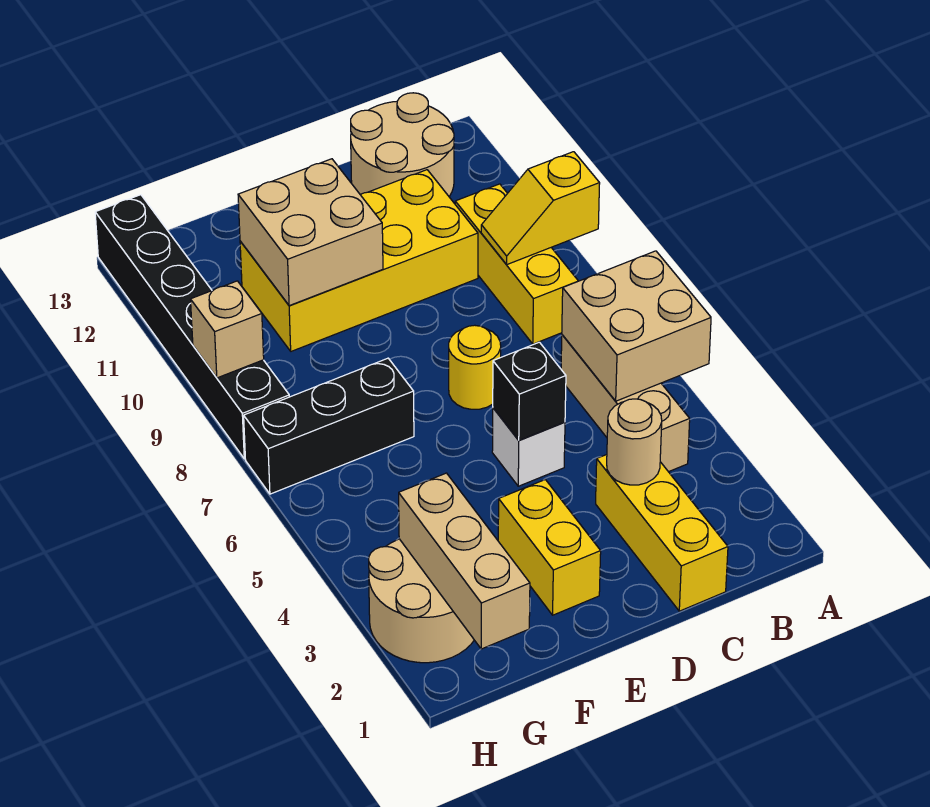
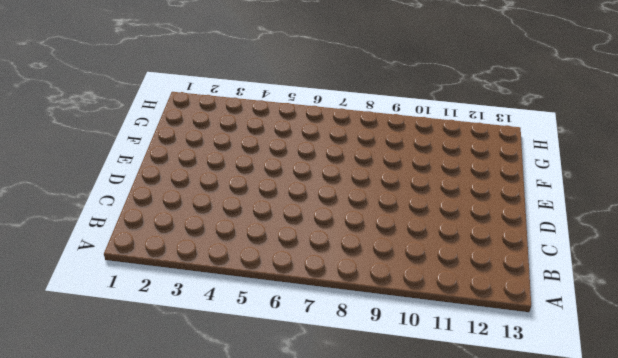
none -> tan 1x3 brick [561,335,690,472]
none -> yellow 1x3 brick [455,184,578,344]
none -> tan 2x2 round brick [351,93,454,196]

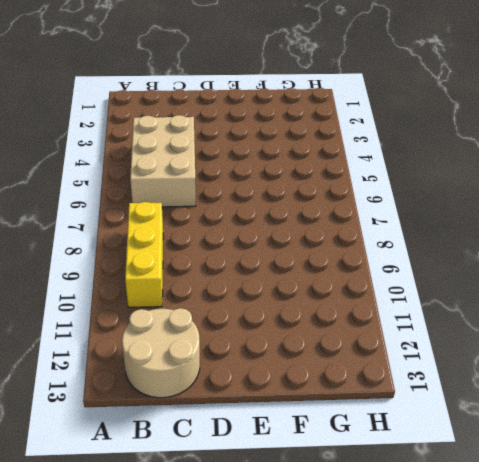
tan 2x3 brick [130,115,196,207] -> tan 1x3 brick [561,335,690,472]
none -> yellow 1x3 brick [596,455,728,611]
none -> yellow 2x4 brick [240,170,478,351]
none -> white 1x1 brick [492,408,565,486]

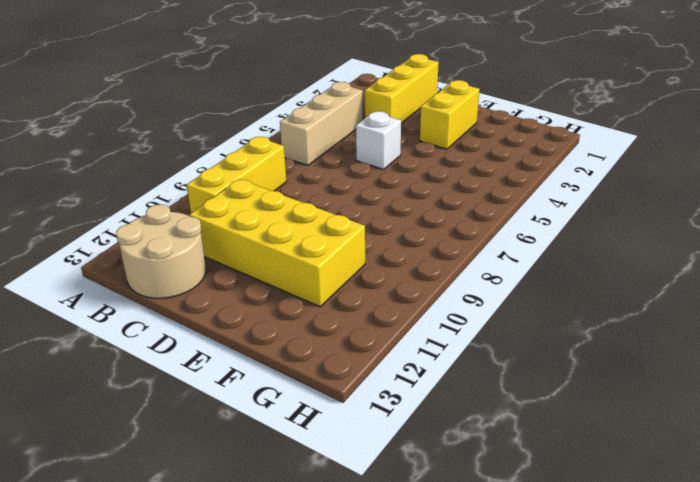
none -> yellow 1x1 round brick [449,325,501,409]
none -> black 1x3 brick [244,358,414,494]
none -> tan 2x2 round brick [369,539,474,663]

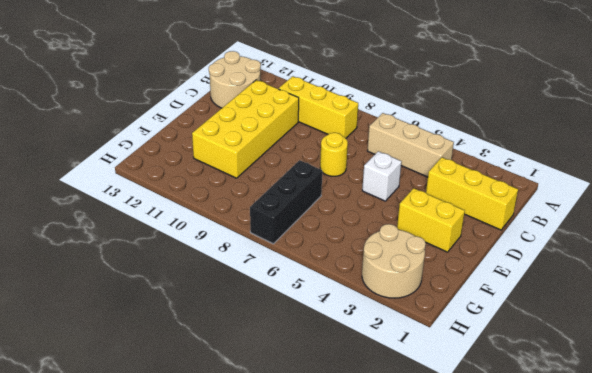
none -> black 1x6 brick [95,195,289,459]
none -> tan 2x2 brick [562,251,711,401]
none -> yellow 1x2 slope [481,152,600,265]

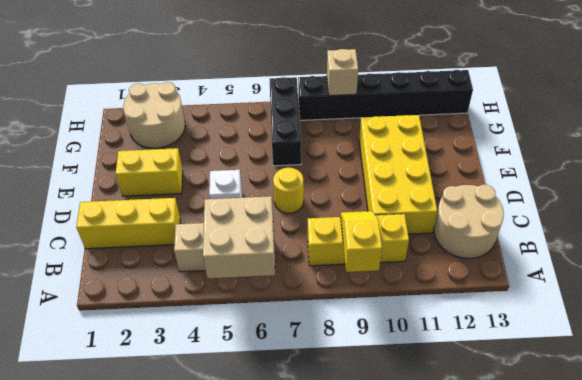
none -> tan 1x1 round brick [607,399,662,485]
none -> black 1x1 brick [493,342,566,440]
none -> tan 2x2 brick [238,159,383,306]

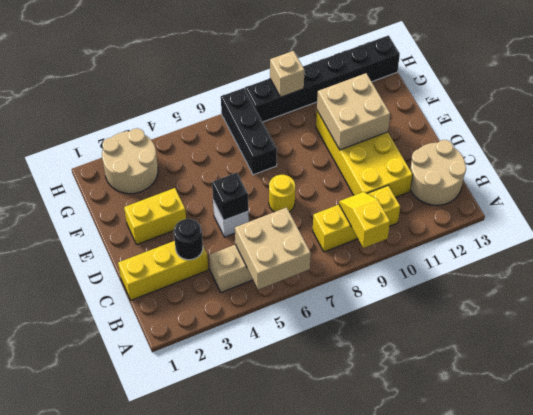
black 1x1 round brick [174,219,203,260] -> tan 1x1 round brick [607,399,662,485]
none -> tan 1x3 brick [399,473,530,649]

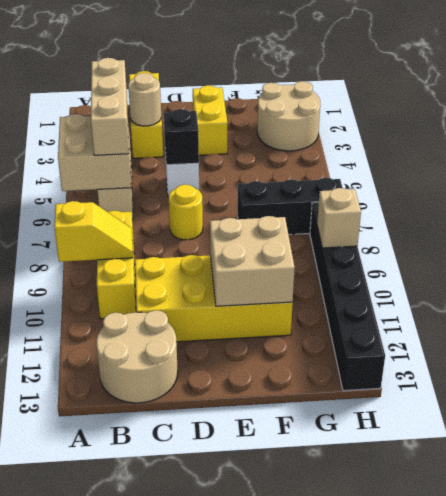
tan 1x3 brick [91,58,129,155] -> tan 1x3 brick moved to [399,473,530,649]

